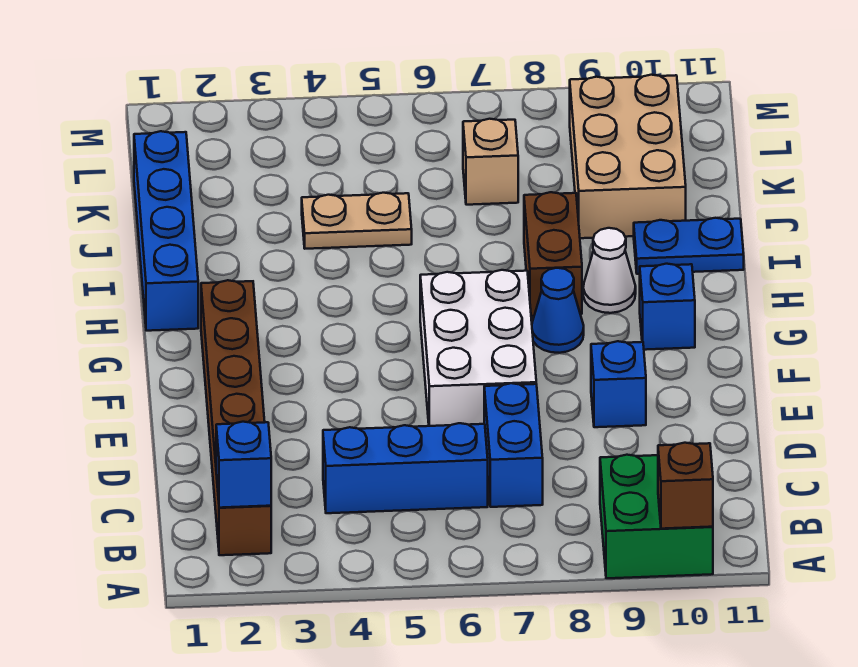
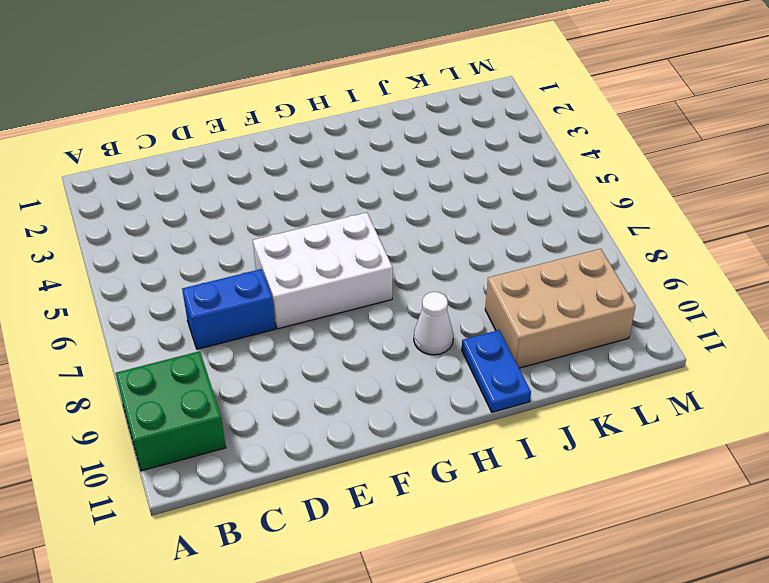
none -> brown 1x6 brick [201,280,271,555]
none -> blue 1x3 brick [323,423,488,513]
none -> blue 1x1 brick [591,341,646,427]

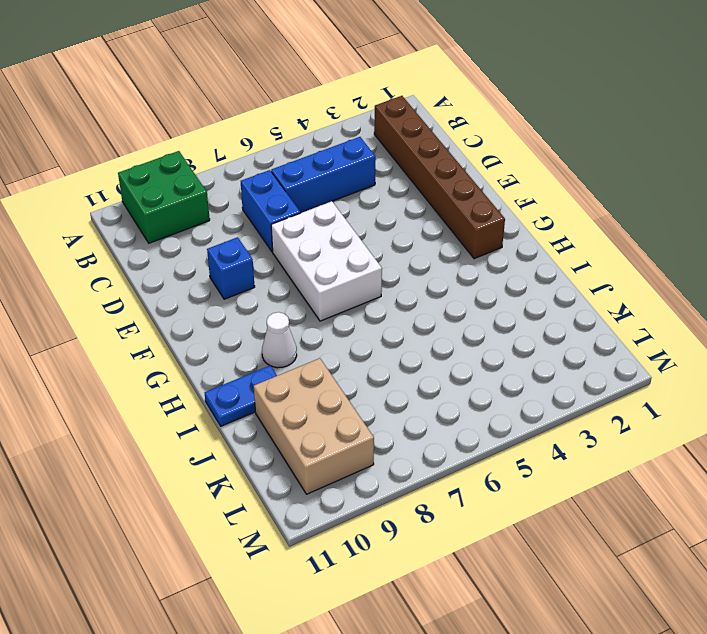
none -> blue 1x1 cone [532,268,584,353]
none -> blue 1x1 brick [640,264,695,350]
none -> blue 1x4 brick [134,131,198,331]

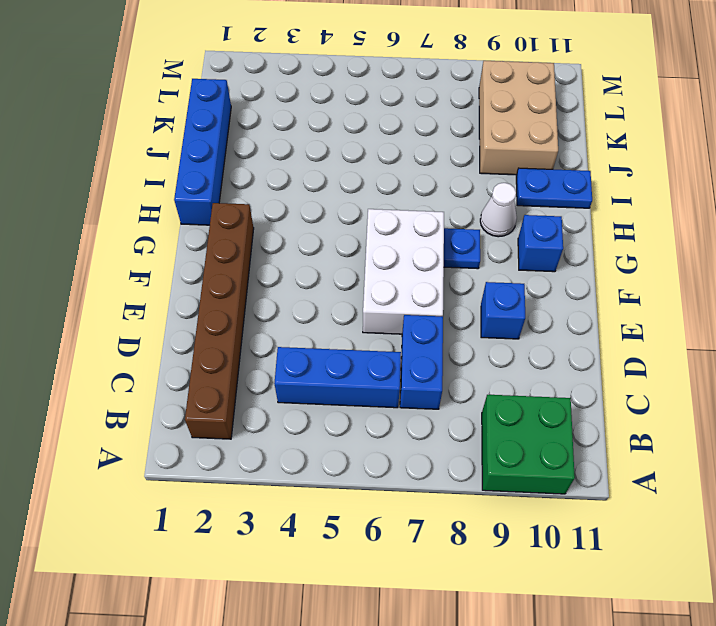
blue 1x1 plate [444,228,480,269] -> blue 1x1 cone [532,268,584,353]
none -> brown 1x2 brick [524,192,582,316]
none -> tan 1x2 plate [302,193,412,249]
none -> tan 1x1 brick [463,119,518,205]

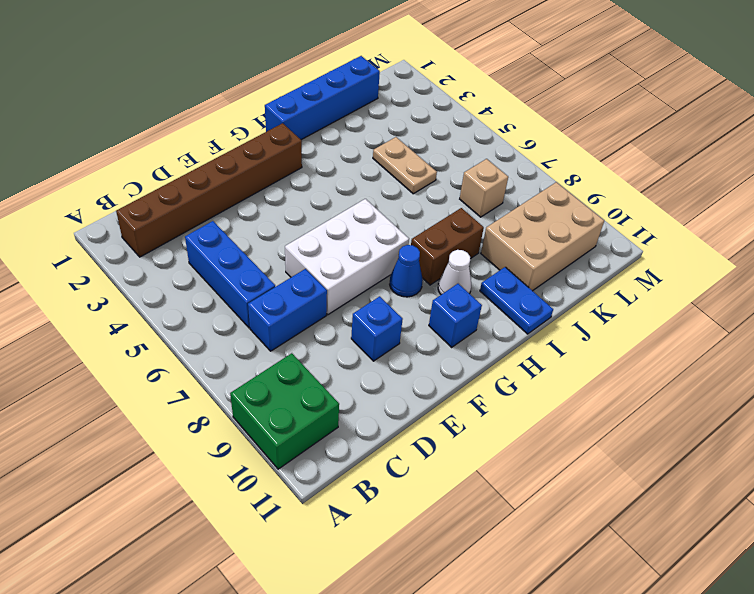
none -> brown 1x1 brick [658,443,713,529]
none -> blue 1x1 brick [216,422,271,508]

